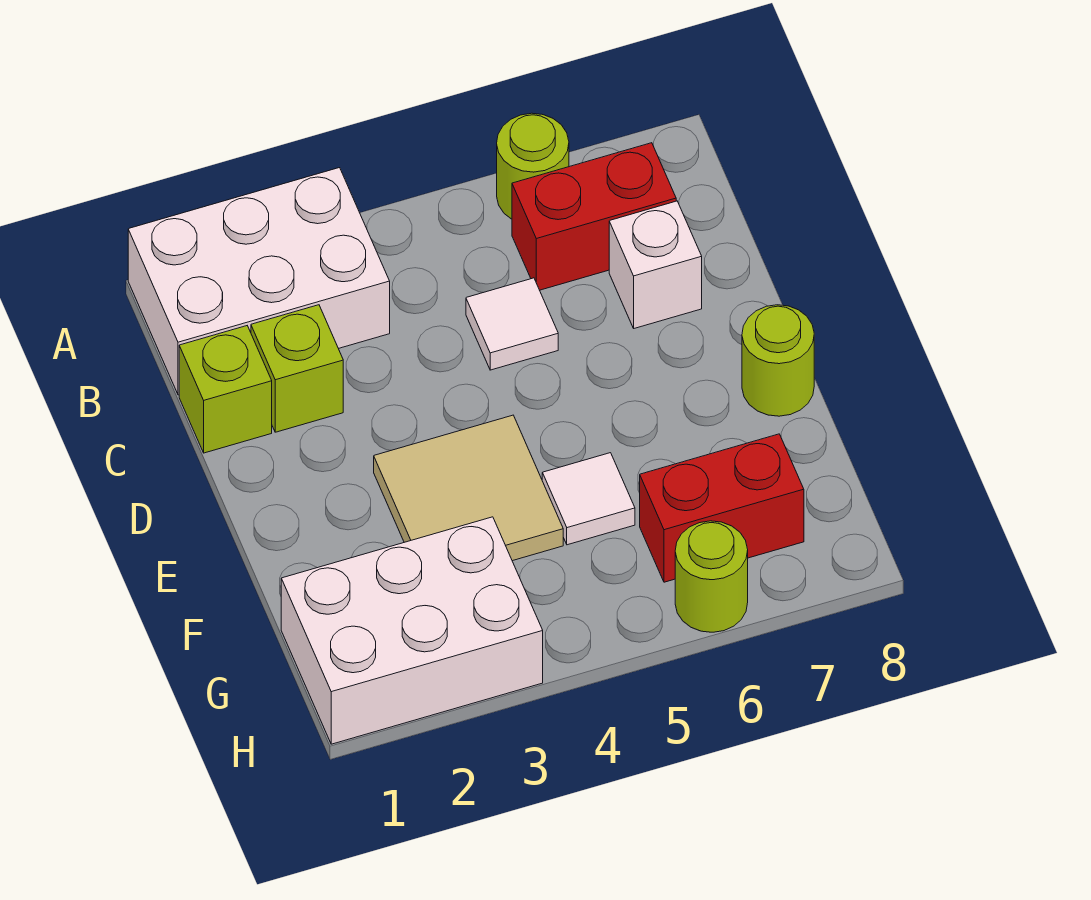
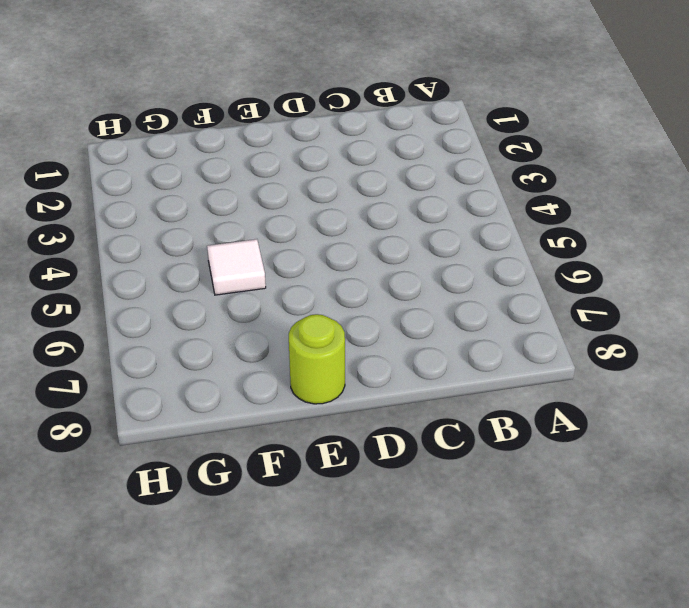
none -> white 2x3 brick [128,168,390,395]
none -> lime 1x1 round brick [497,113,569,219]
none -> red 1x2 brick [512,143,676,290]

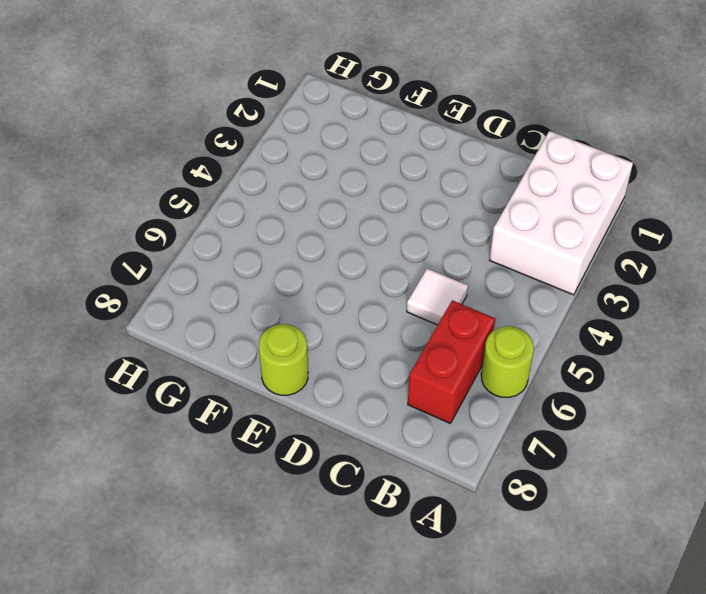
none -> lime 1x1 brick [179,326,272,453]
none -> lime 1x1 brick [251,305,343,432]
none -> white 1x1 brick [609,201,702,328]

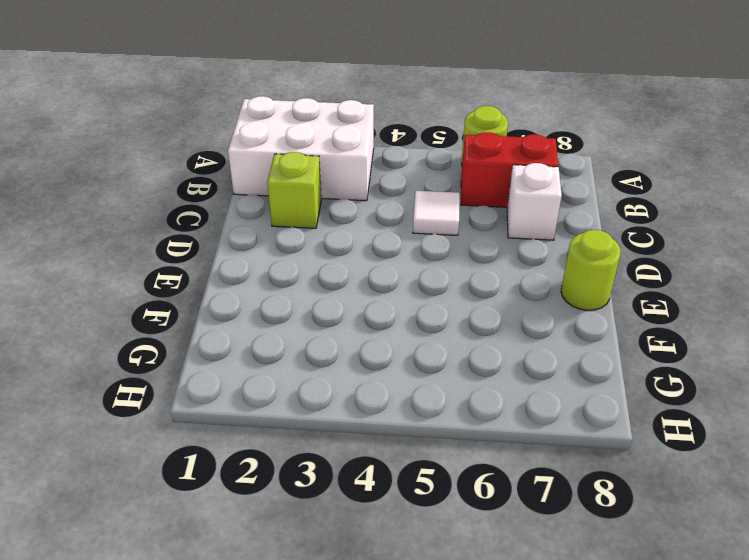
none -> lime 1x1 brick [179,326,272,453]
none -> tan 2x2 tile [374,415,563,561]
none -> white 1x1 tile [542,453,635,545]

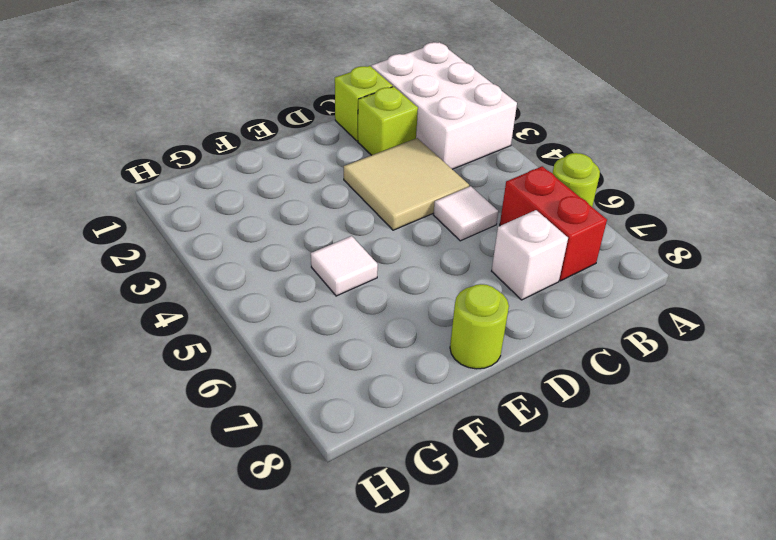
tan 2x2 tile [344,138,469,230] -> tan 2x2 tile moved to [374,415,563,561]
none -> white 2x3 brick [281,517,543,744]
none -> red 1x2 brick [640,434,804,582]
none -> lime 1x1 round brick [675,521,748,632]

